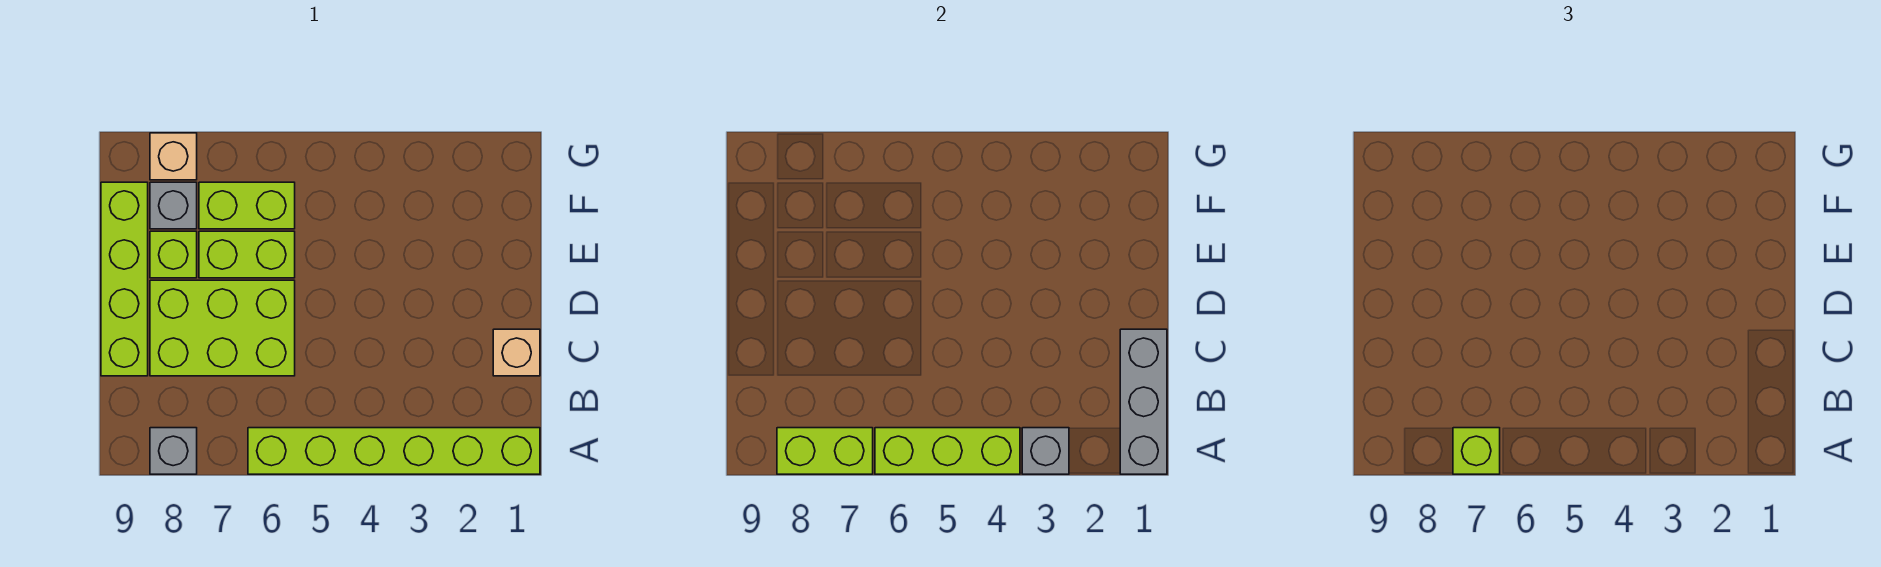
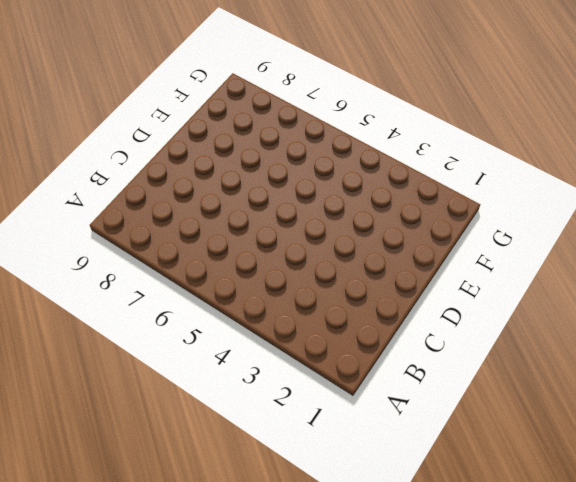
none -> lime 1x6 brick [248,428,540,474]
none -> grey 1x1 brick [150,428,197,474]
none -> tan 1x1 brick [493,329,540,376]

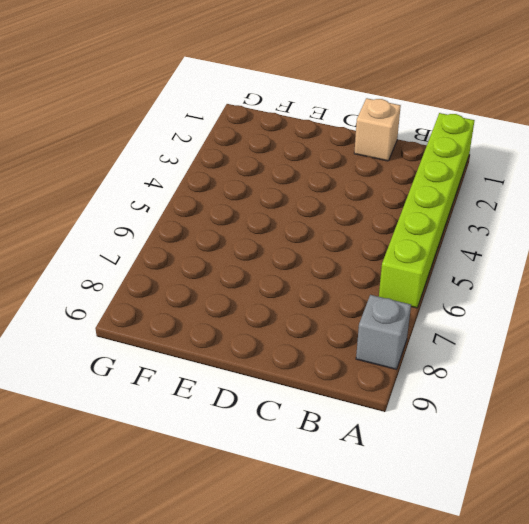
none -> lime 2x3 brick [150,280,295,376]
none -> lime 1x4 brick [101,182,148,376]
none -> lime 1x2 brick [199,231,295,278]

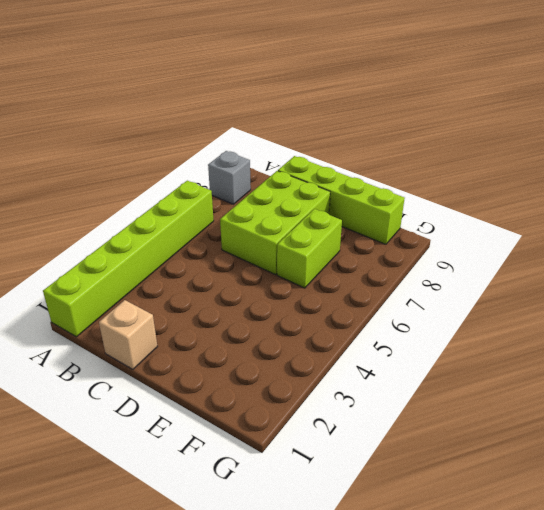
none -> lime 1x1 brick [150,231,197,278]
none -> lime 1x2 brick [199,182,295,229]
none -> grey 1x1 brick [150,182,197,229]

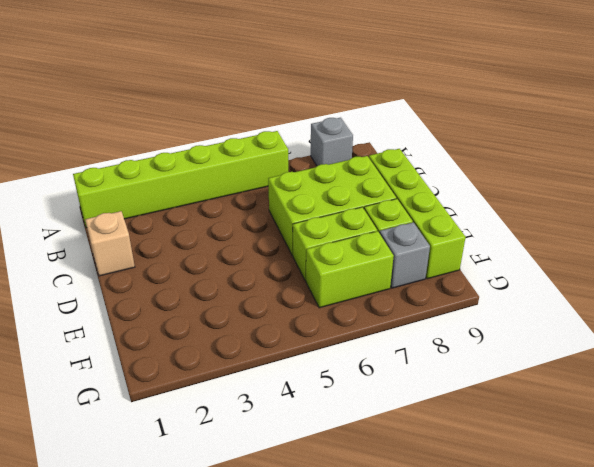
none -> tan 1x1 brick [150,133,197,180]
none -> grey 1x3 brick [1120,329,1167,474]
none -> grey 1x1 brick [1022,428,1069,474]

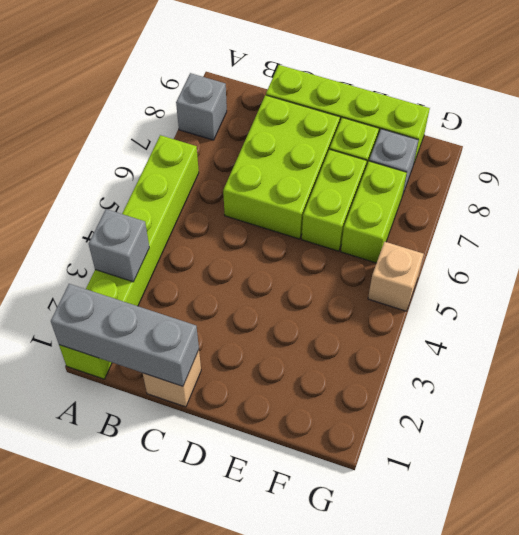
tan 1x1 brick [368,242,424,311] -> tan 1x1 brick moved to [150,133,197,180]
none -> lime 1x3 brick [875,428,1020,474]
none -> lime 1x2 brick [777,428,873,474]
none -> lime 1x1 brick [1453,428,1500,474]

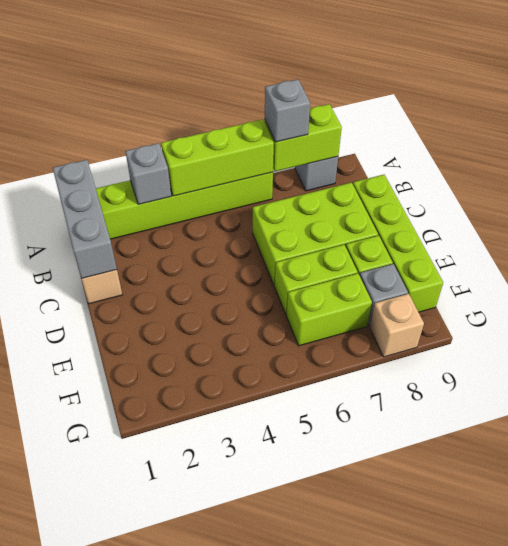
grey 1x1 brick [265,79,310,142] -> lime 1x1 brick [1453,428,1500,474]

